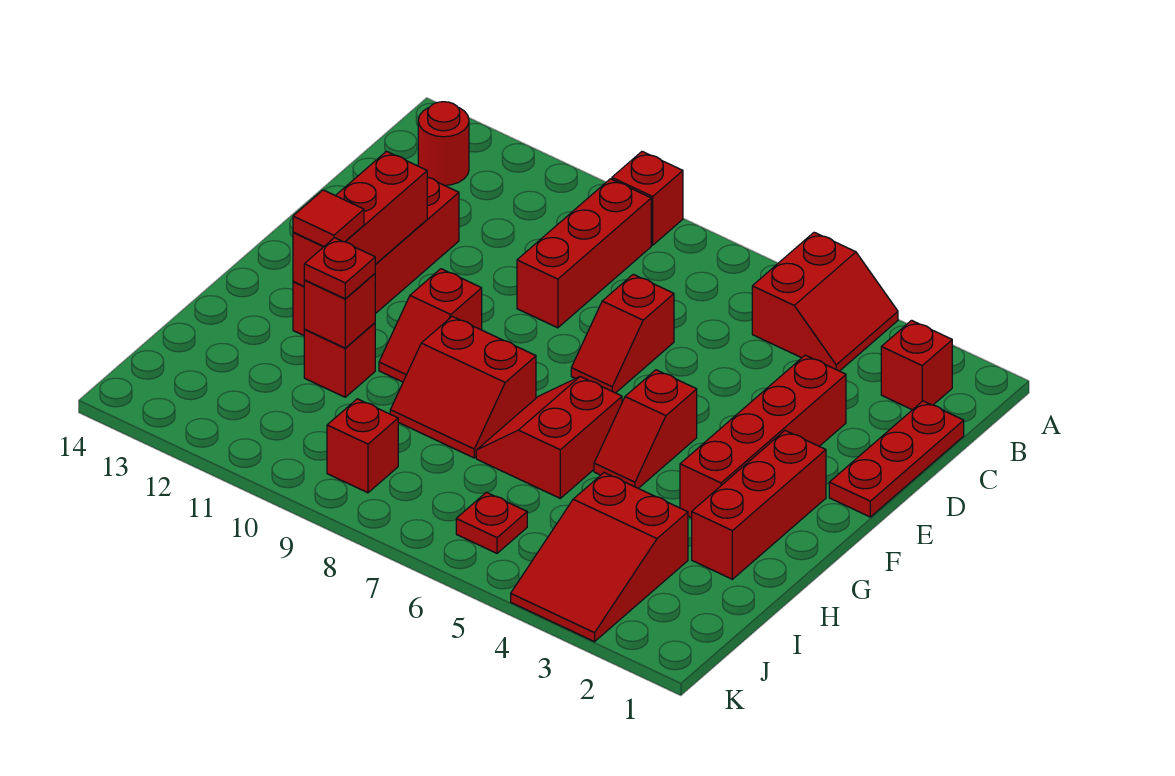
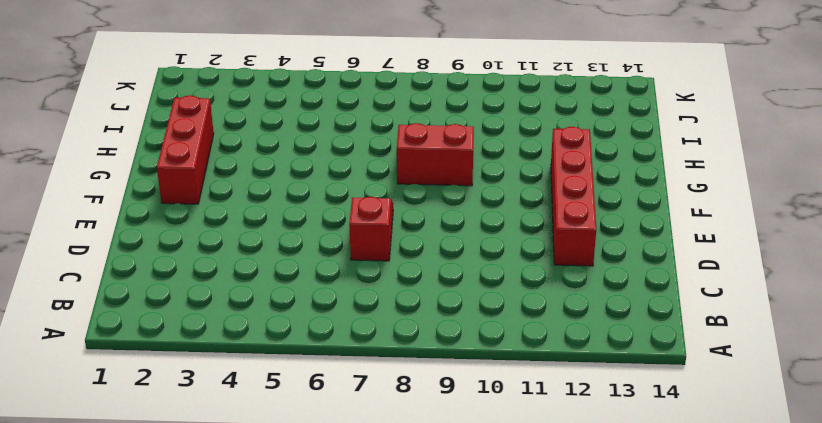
none -> red 2x2 slope [752,232,898,371]
none -> red 1x1 brick [612,151,683,245]
none -> red 1x1 brick [881,320,952,410]

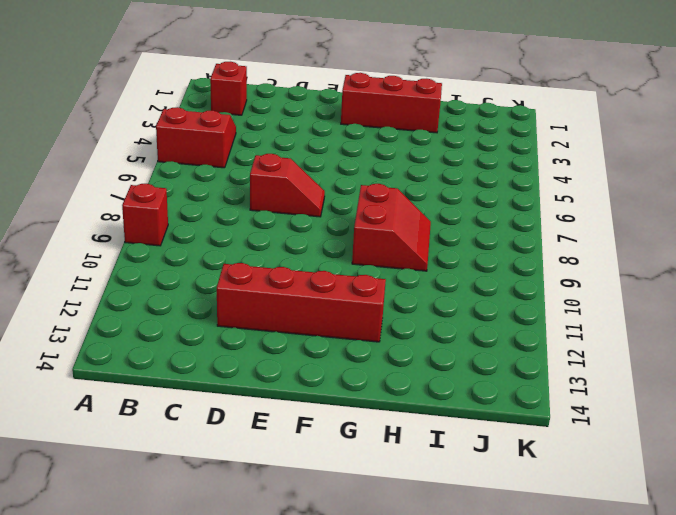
none -> red 1x3 brick [517,179,651,328]
none -> red 1x1 round brick [418,102,469,185]
none -> red 1x3 plate [829,401,964,517]

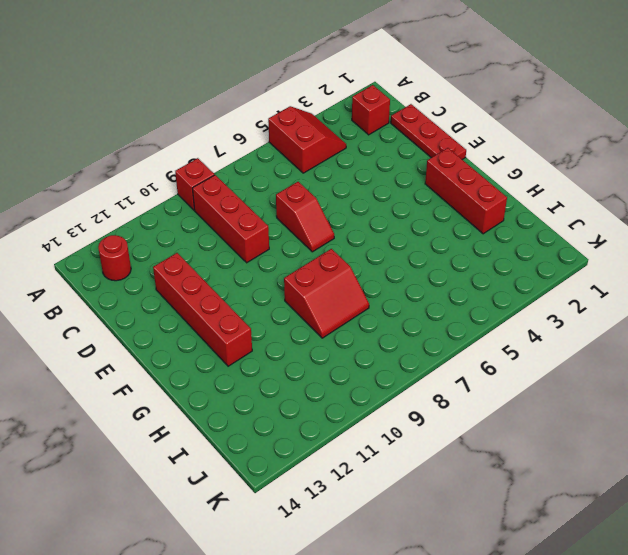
none -> red 1x4 brick [680,355,846,518]
none -> red 1x2 slope [594,370,697,488]
none -> red 1x2 slope [379,269,482,382]

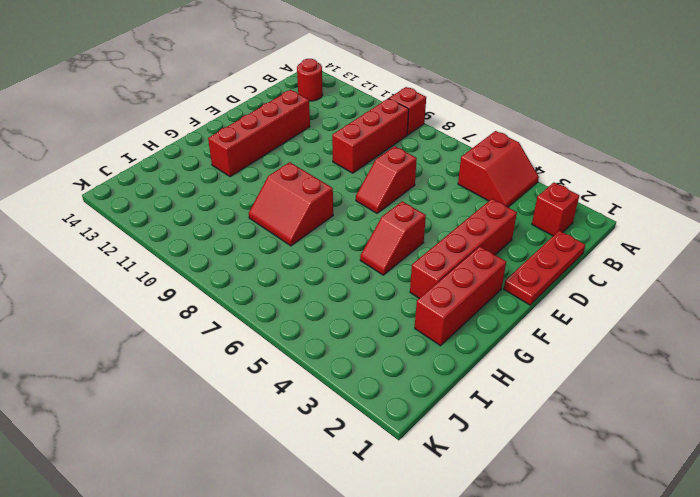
none -> red 1x2 slope [379,269,482,382]
none -> red 2x2 slope [476,377,622,498]
none -> red 1x1 brick [304,323,375,397]

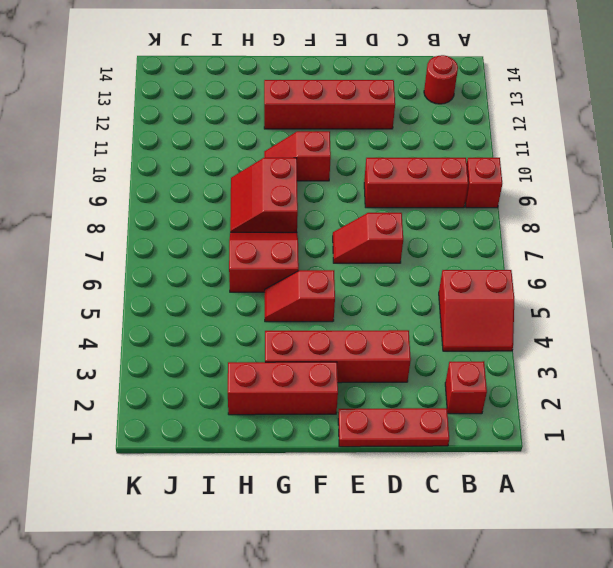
none -> red 1x1 brick [304,323,375,397]
none -> red 2x3 slope [511,473,688,642]
none -> red 1x1 plate [456,492,527,553]

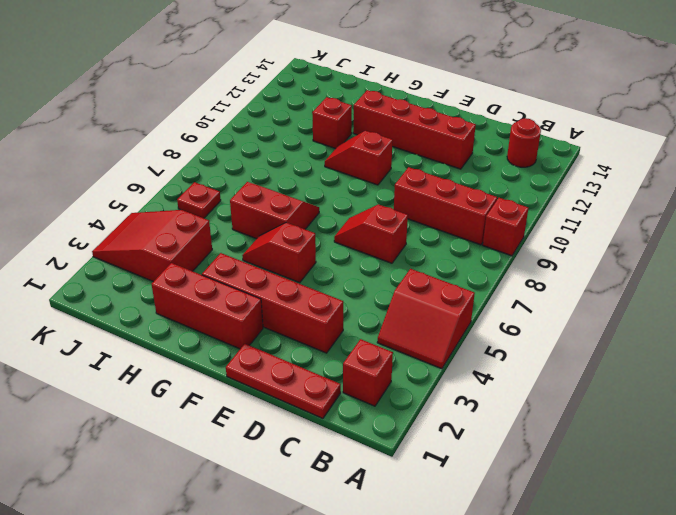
none -> red 2x2 slope [390,316,536,458]
none -> red 1x1 brick [327,399,398,493]
none -> red 1x3 brick [293,151,427,286]

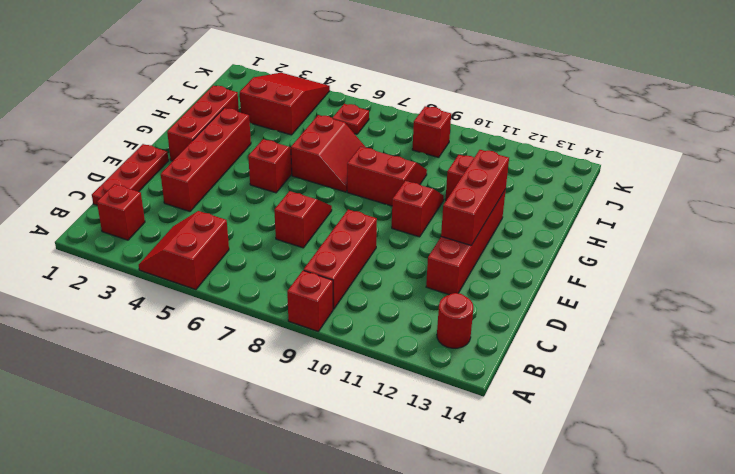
none -> red 1x1 brick [304,274,375,348]
none -> red 1x1 tile [293,190,364,246]
none -> red 1x1 plate [304,238,375,299]

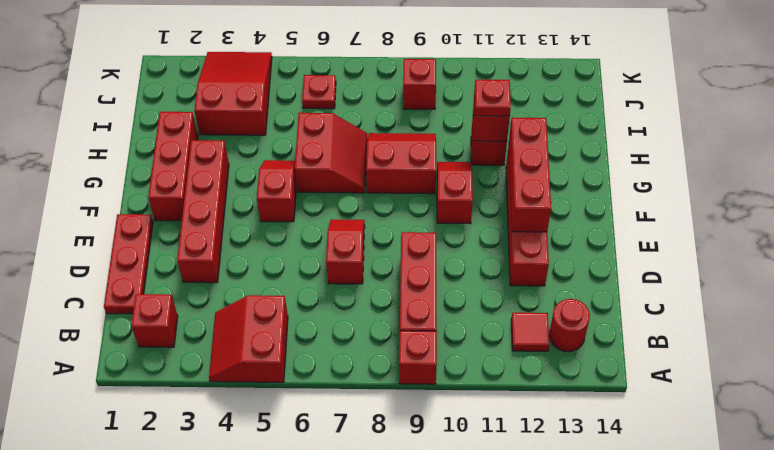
red 1x1 tile [511,313,549,351] -> red 1x1 tile moved to [293,190,364,246]

